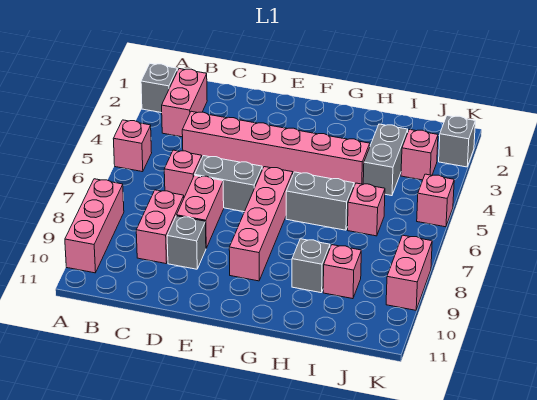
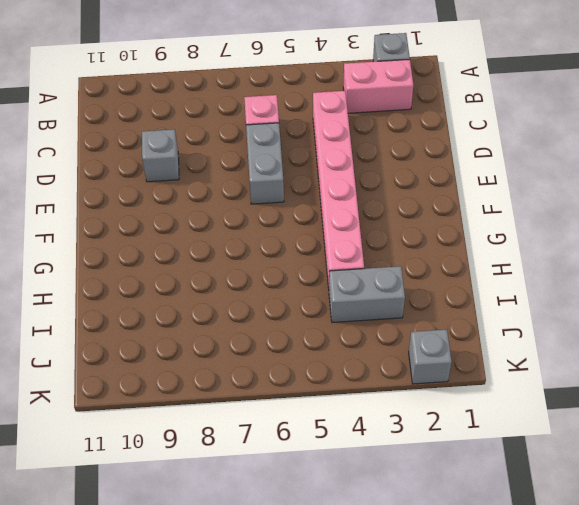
none -> pink 1x1 brick [113,120,152,172]
none -> pink 1x3 brick [65,179,124,273]
none -> pink 1x2 brick [136,190,184,263]

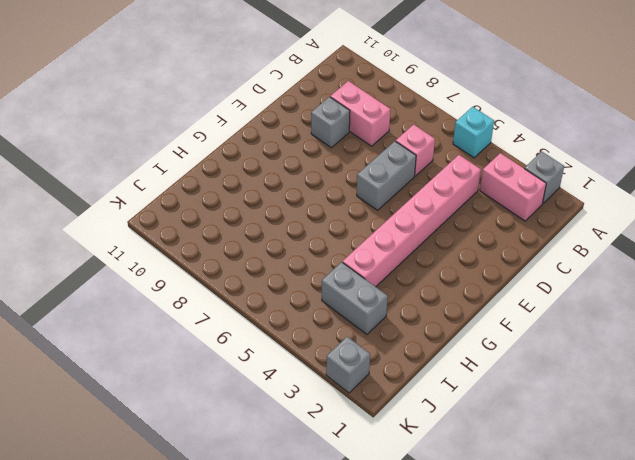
cyan 1x1 brick [453,107,494,158] -> pink 1x1 brick [113,120,152,172]
none -> pink 1x3 brick [65,179,124,273]
none -> pink 1x2 brick [177,175,224,248]
none -> pink 1x4 brick [229,167,293,281]

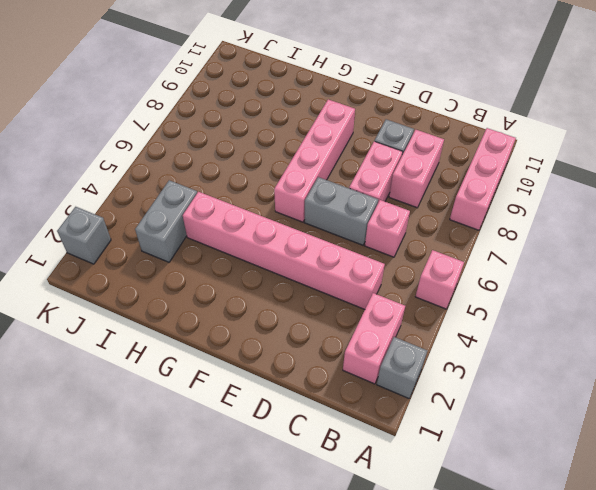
none -> grey 1x2 brick [286,172,354,230]
none -> grey 1x1 brick [292,239,330,293]
none -> pink 1x1 brick [348,183,385,236]

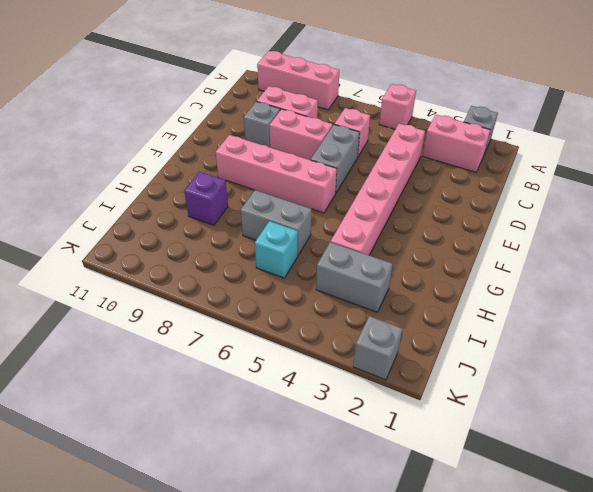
grey 1x2 brick [241,190,311,255] -> grey 1x2 brick turned to [286,172,354,230]
purple 1x1 brick [184,172,228,225] -> grey 1x1 brick [292,239,330,293]
cyan 1x1 brick [255,221,298,278] -> pink 1x1 brick [348,183,385,236]
none -> pink 1x1 brick [323,245,361,299]
none -> pink 1x1 brick [401,129,438,180]
none -> pink 1x1 brick [417,174,454,227]

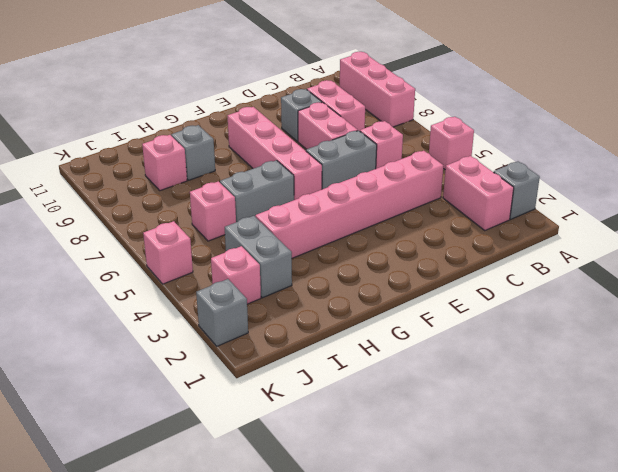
none -> pink 1x2 brick [386,235,432,310]

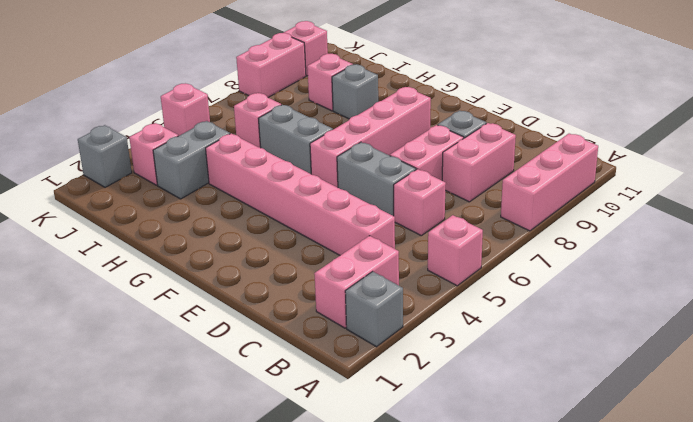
pink 1x1 brick [284,21,328,76] -> none

